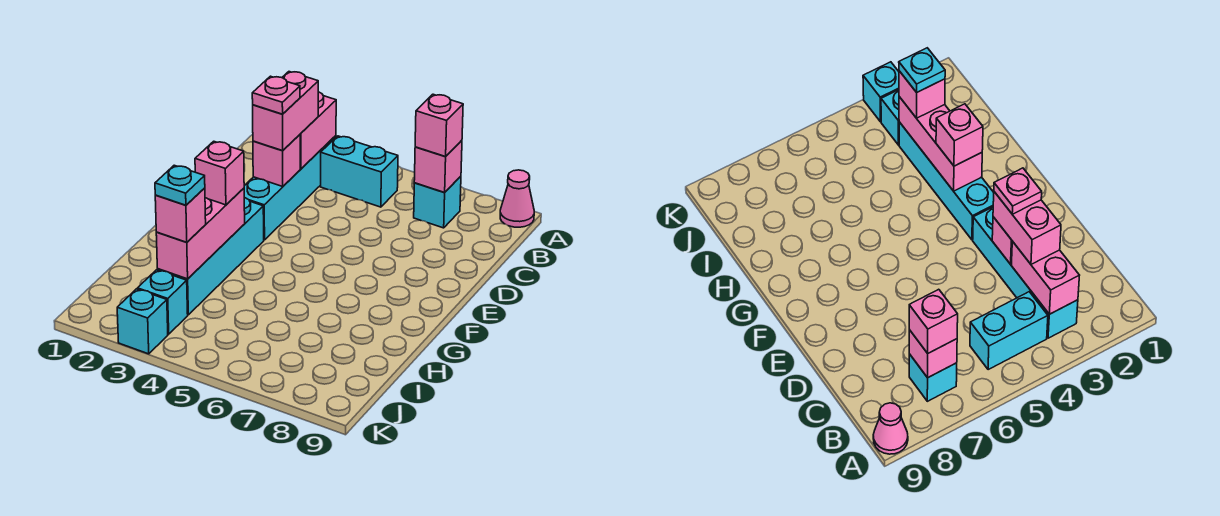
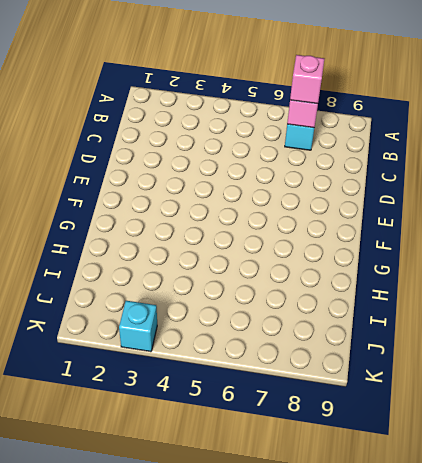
none -> pink 1x1 cone [500,170,534,227]
none -> cyan 1x4 brick [244,136,336,240]
none -> cyan 1x2 brick [321,136,398,207]

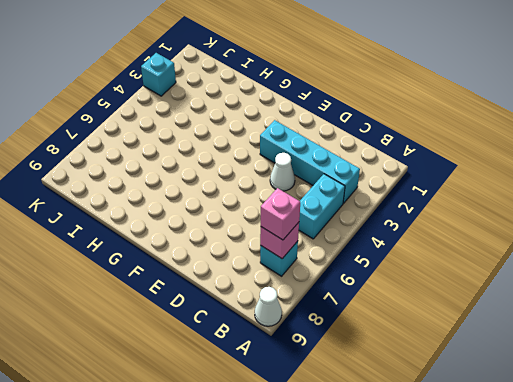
white 1x1 cone [255,287,282,326] -> pink 1x1 cone [500,170,534,227]
white 1x1 cone [270,153,295,191] -> none
none -> cyan 1x4 brick [157,198,264,315]
none -> cyan 1x1 brick [137,270,188,334]
none -> pink 1x2 brick [300,92,336,169]

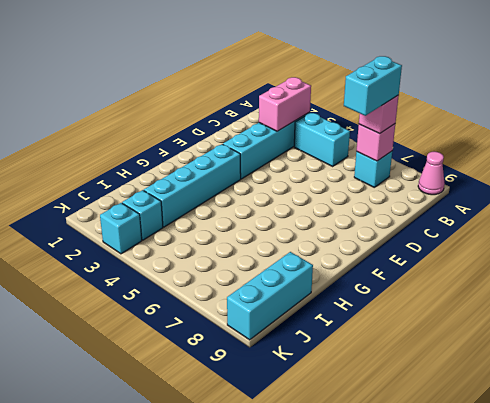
cyan 1x2 brick [344,56,402,116] -> none
cyan 1x3 brick [227,252,313,340] -> none
none -> pink 1x1 brick [253,135,300,187]
none -> pink 1x3 brick [156,188,245,279]
none -> pink 1x2 brick [253,72,318,151]

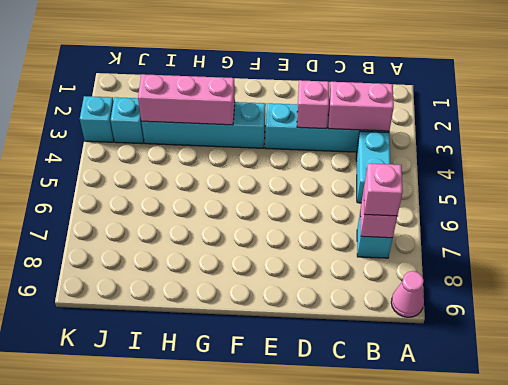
none -> pink 1x2 brick [253,72,318,151]
none -> pink 1x1 brick [195,141,244,205]
none -> pink 1x1 brick [155,188,206,242]

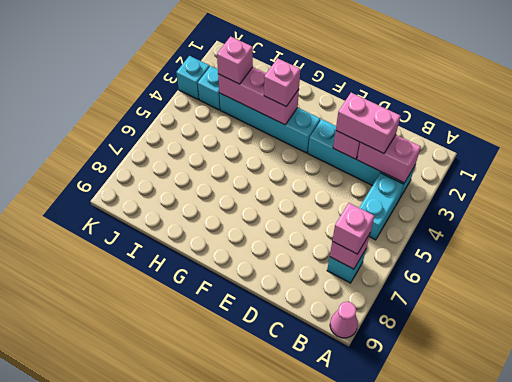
none -> pink 1x1 plate [252,76,300,114]
none -> cyan 1x1 plate [155,165,205,205]

